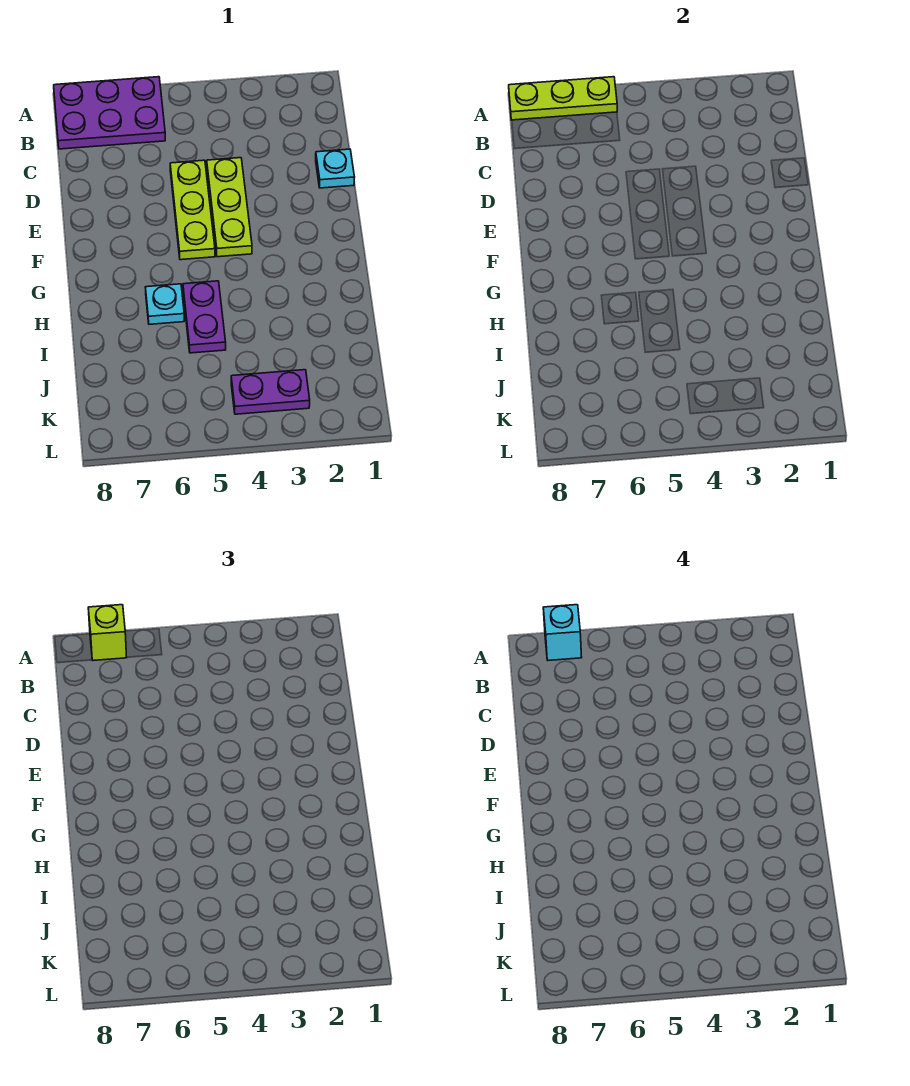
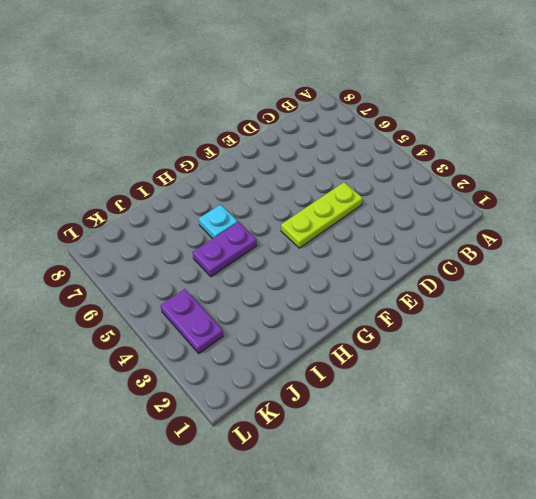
none -> purple 2x3 plate [54,77,165,149]
none -> cyan 1x1 plate [316,149,355,188]

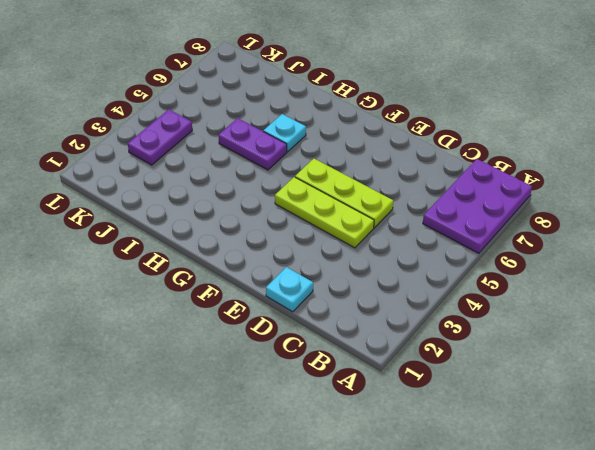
none -> lime 1x3 plate [509,77,617,120]
none -> lime 1x1 brick [88,605,127,660]

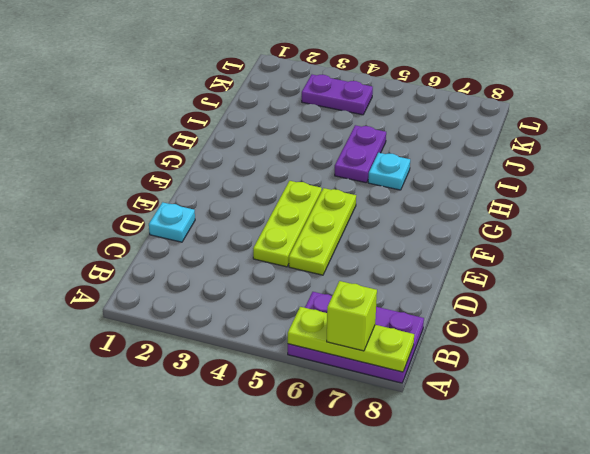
none -> cyan 1x1 brick [543,605,582,660]

